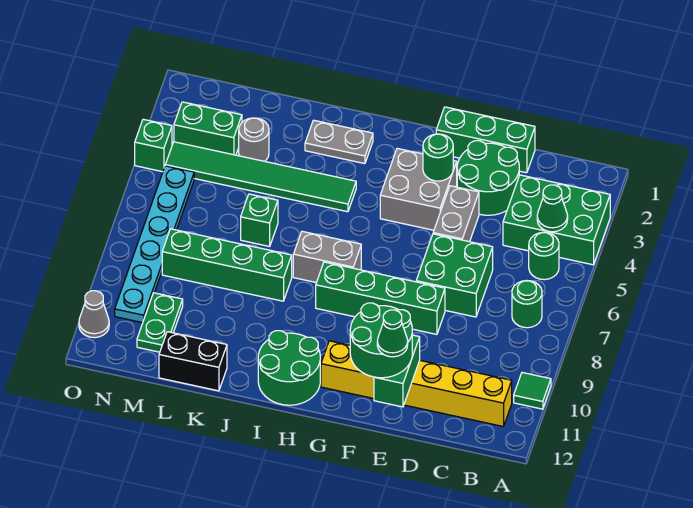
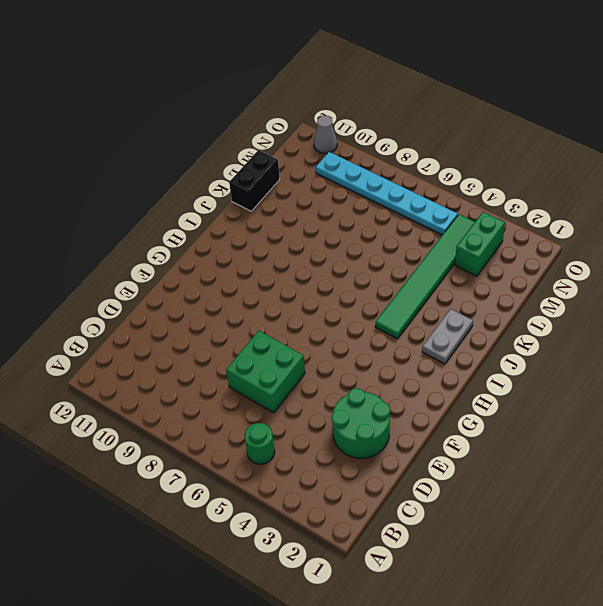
none -> green 2x3 brick [503,175,610,265]
none -> green 1x1 tile [514,373,551,409]
none -> green 1x1 round brick [512,280,542,328]

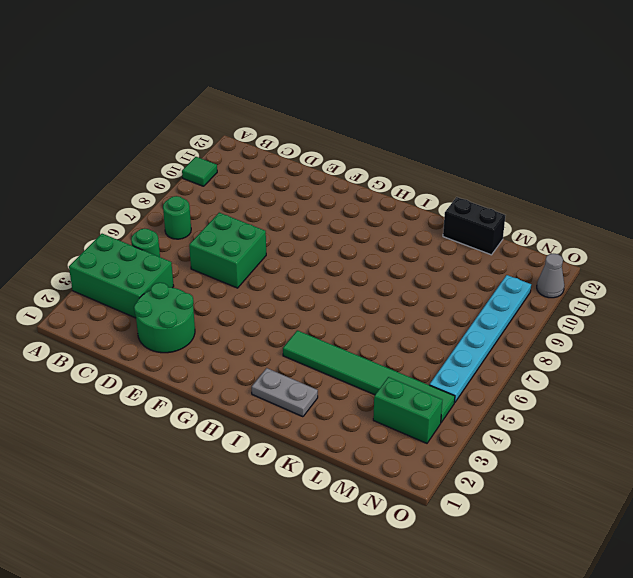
none -> yellow 1x6 brick [321,341,512,427]
none -> green 1x3 brick [436,107,535,173]
none -> grey 1x2 brick [433,186,479,242]

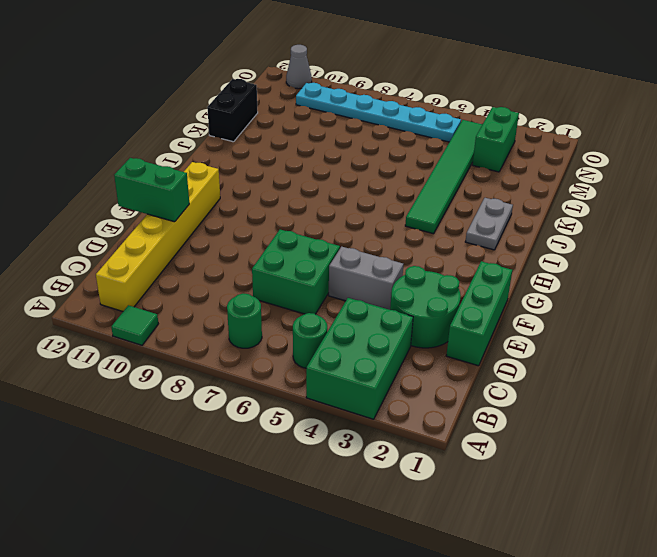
none -> green 1x4 brick [316,262,445,334]
none -> grey 2x2 brick [380,148,457,230]
none -> grey 1x2 brick [293,231,361,283]

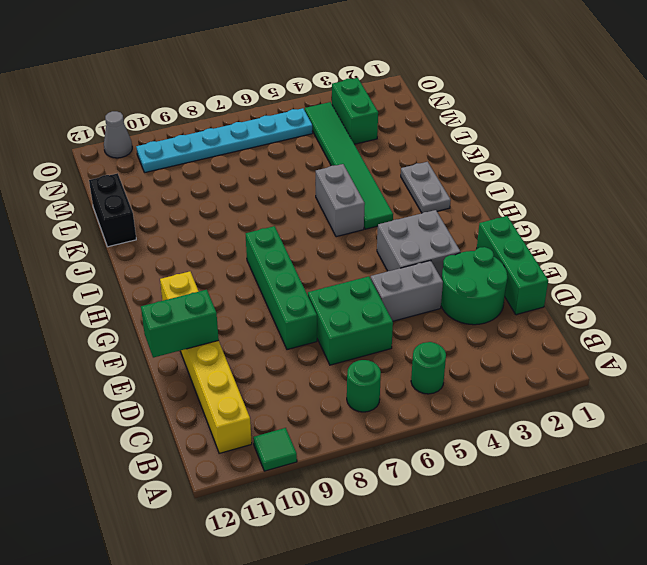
grey 1x2 brick [316,164,365,237] -> grey 1x2 brick moved to [293,231,361,283]
none -> green 2x3 brick [503,175,610,265]
none -> green 2x2 round brick [258,331,320,405]
none -> green 1x4 brick [162,229,292,301]

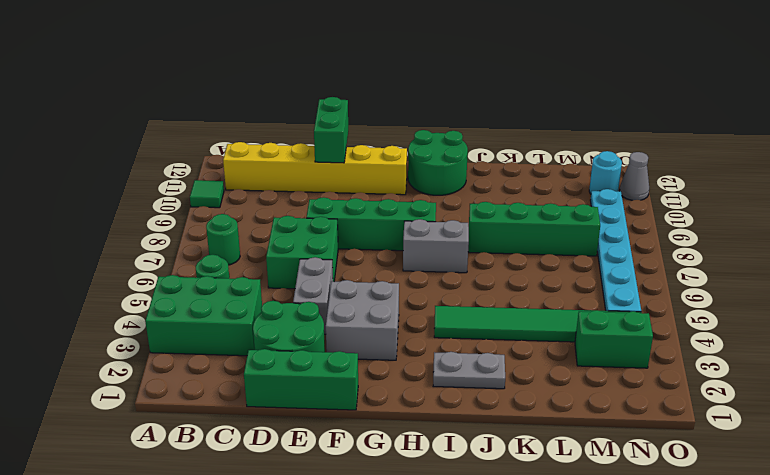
cyan 1x1 round brick [589,151,622,194] -> none
none -> green 1x1 brick [241,194,278,247]
none -> black 1x2 brick [159,332,227,391]
none -> grey 1x1 round brick [239,118,269,161]

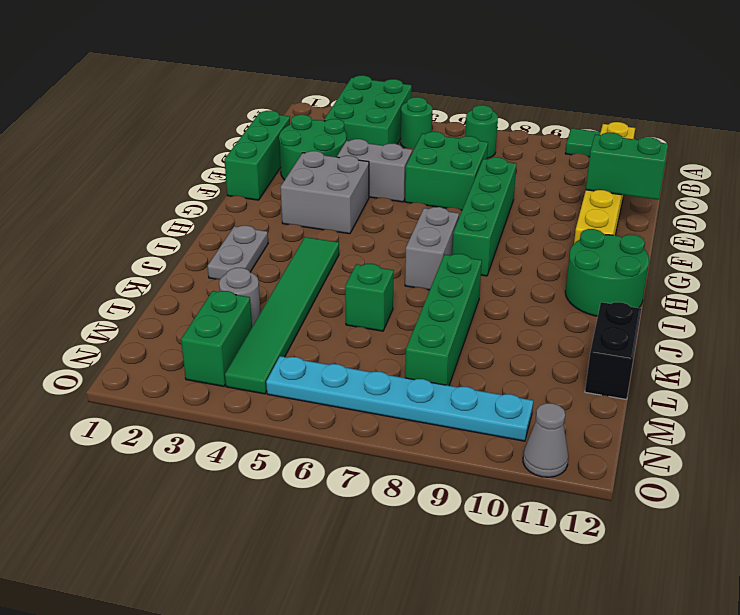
none -> green 1x2 plate [137,293,183,352]
none -> green 1x1 brick [135,119,172,172]
none -> green 1x1 cone [537,185,568,232]

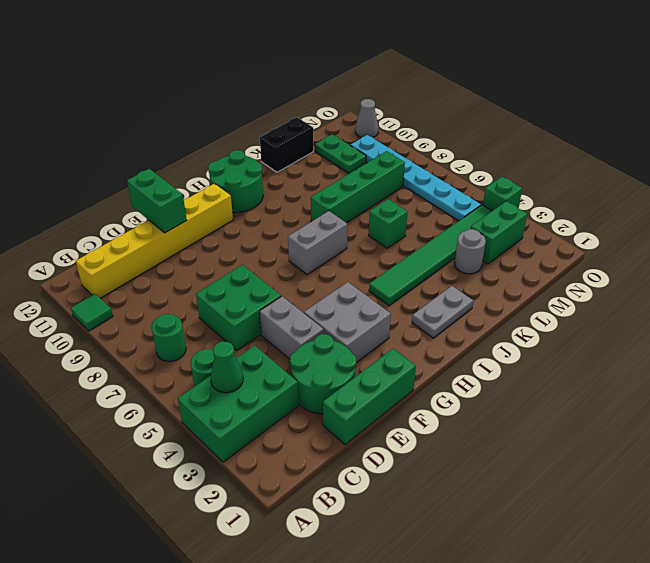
none -> green 1x4 brick [316,262,445,334]
none -> green 1x1 round brick [423,134,453,181]
none -> green 2x2 round brick [350,303,412,378]

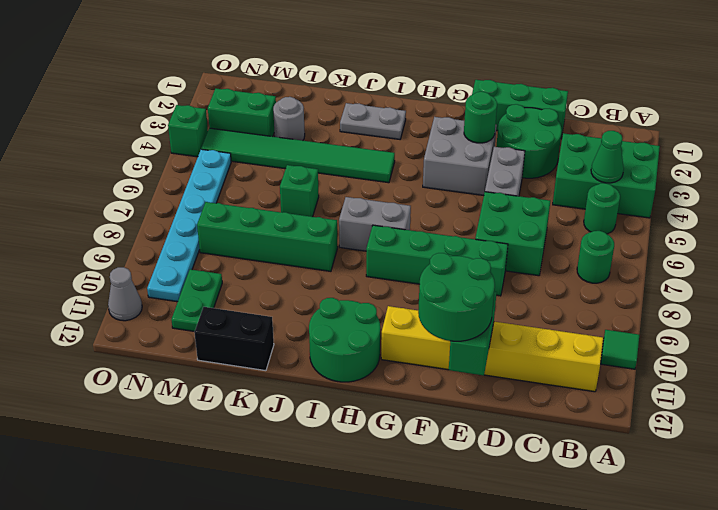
none -> green 1x1 cone [377,310,408,357]

